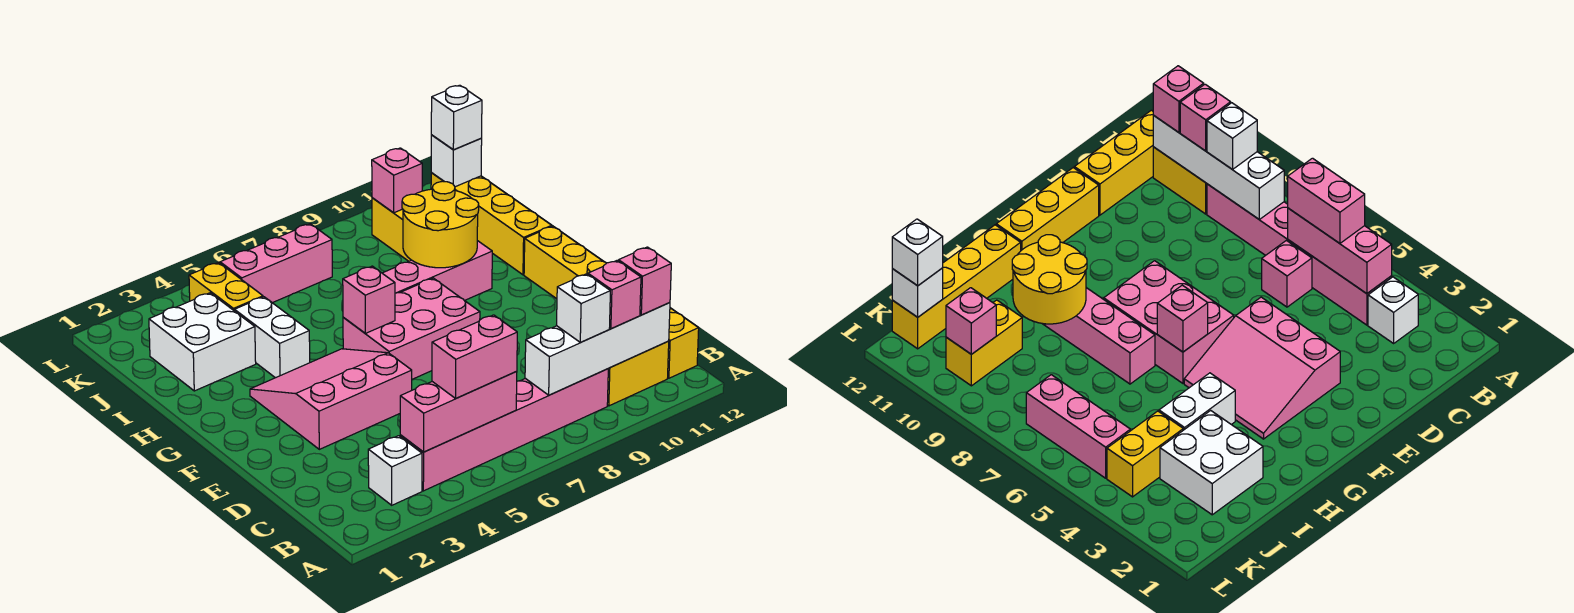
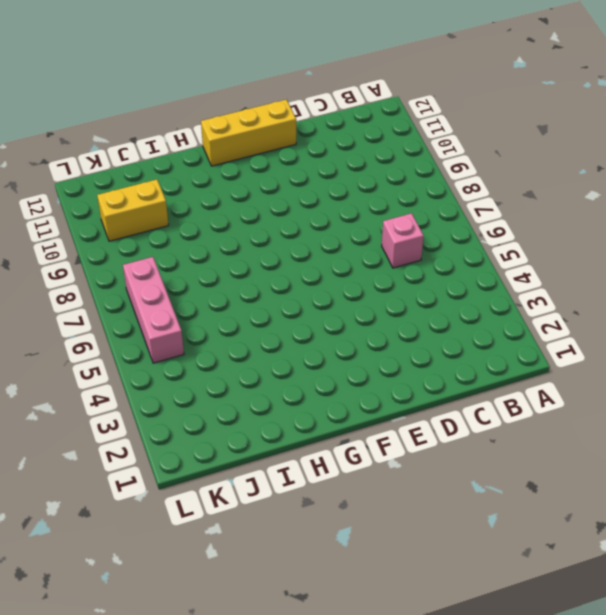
none -> white 1x1 brick [368,436,422,505]
none -> pink 1x6 brick [400,369,608,491]
none -> yellow 1x2 brick [607,341,669,406]

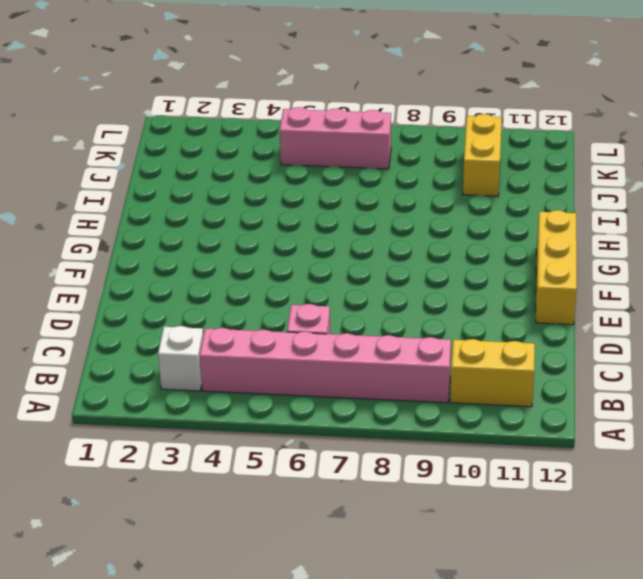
none -> yellow 1x3 brick [668,308,699,378]
none -> pink 3x3 slope [250,349,412,449]
none -> pink 2x3 brick [343,278,480,379]

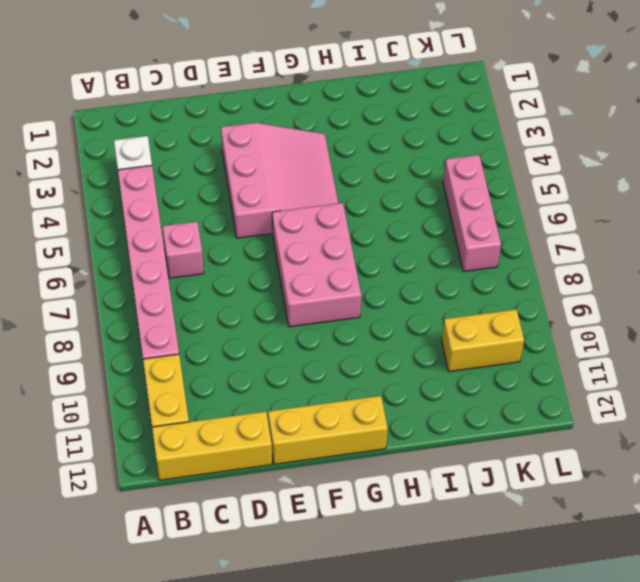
none -> white 1x2 brick [235,297,310,378]
none -> pink 1x4 brick [382,241,492,301]
none -> yellow 1x4 brick [431,173,552,275]

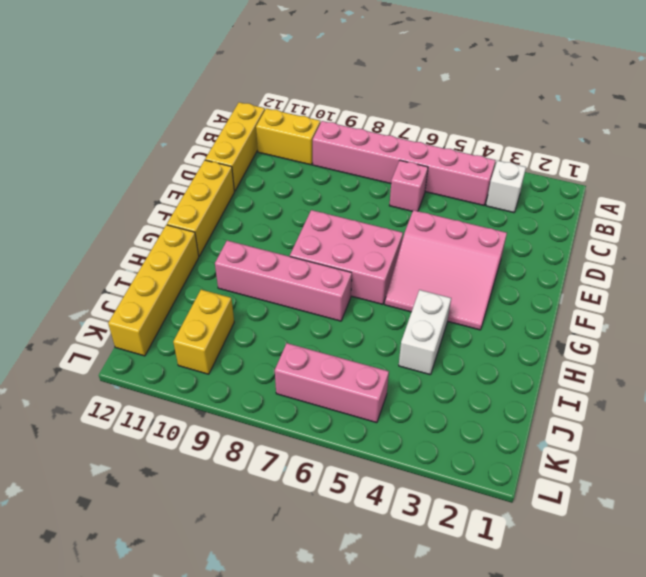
none -> white 2x2 brick [149,293,256,391]
none -> yellow 1x2 brick [189,263,263,311]
none -> pink 1x3 brick [400,371,517,452]

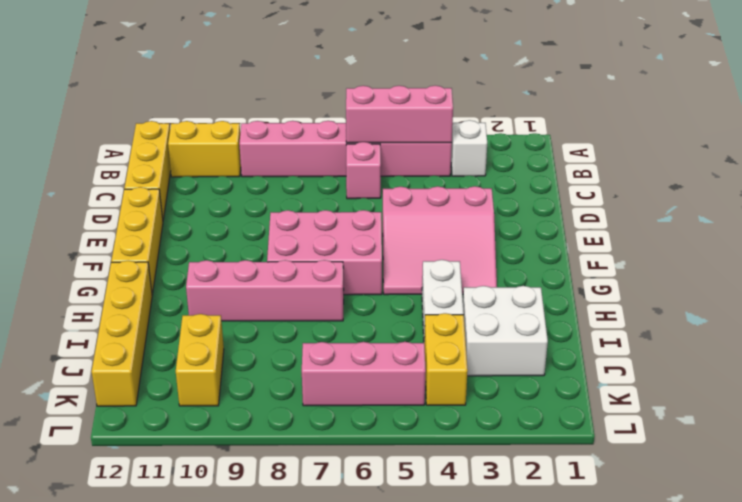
none -> white 1x4 brick [525,303,670,395]
none -> pink 1x1 brick [343,266,395,333]
none -> yellow 2x2 round brick [402,181,479,268]

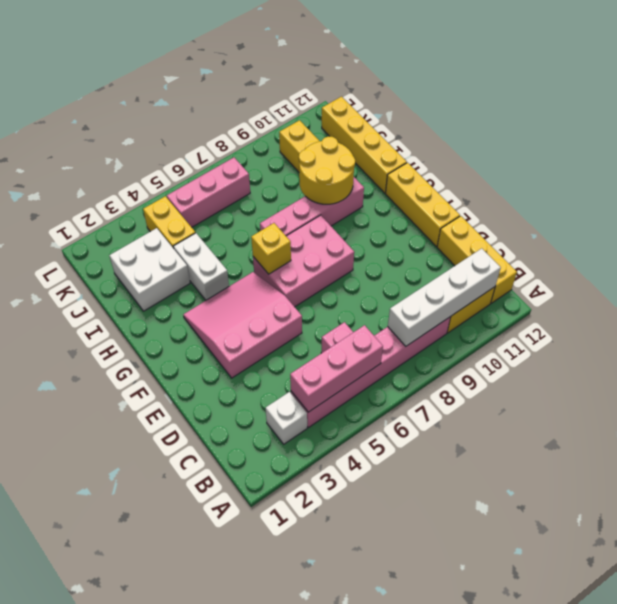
yellow 1x1 brick [251,223,291,274] -> pink 1x1 brick [343,266,395,333]
none -> pink 1x1 brick [372,148,422,213]
none -> white 1x1 brick [431,135,482,187]
none -> pink 1x2 brick [432,315,517,398]

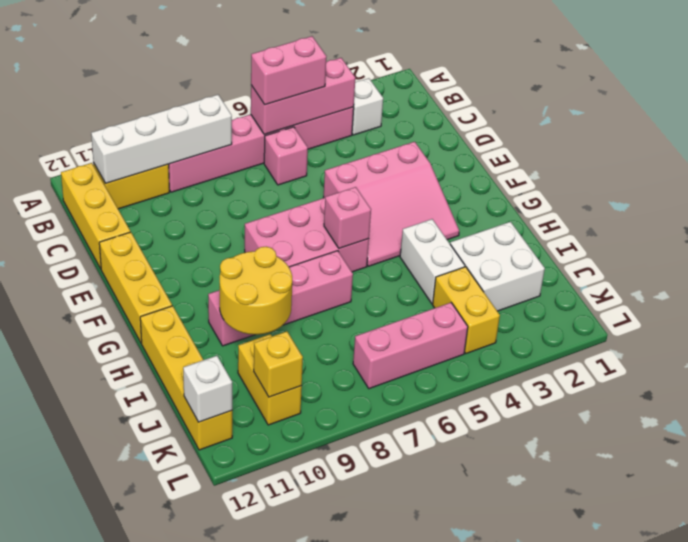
yellow 1x1 brick [254,331,303,397] -> pink 1x1 brick [372,148,422,213]
none -> white 1x1 brick [557,274,610,342]
none -> pink 1x1 brick [588,261,641,329]
none -> pink 1x1 brick [619,247,671,315]

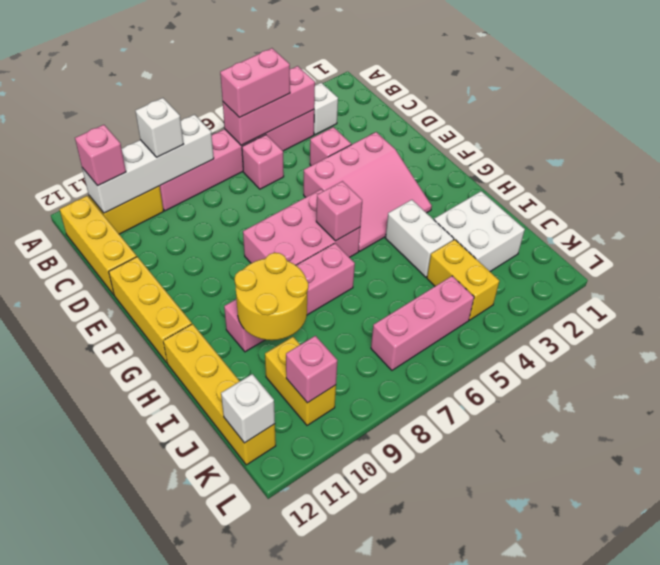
pink 1x1 brick [310,127,352,166] -> pink 1x1 brick moved to [588,261,641,329]
none -> white 1x1 brick [431,85,482,150]

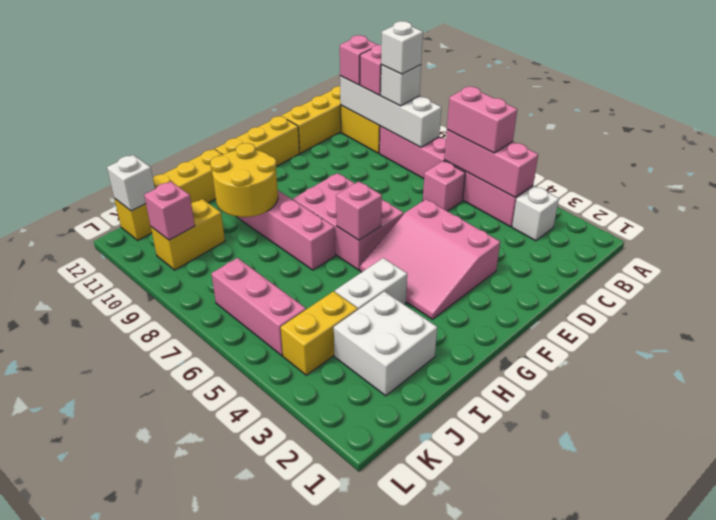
white 1x1 brick [381,21,423,74] -> white 1x1 brick moved to [431,85,482,150]

